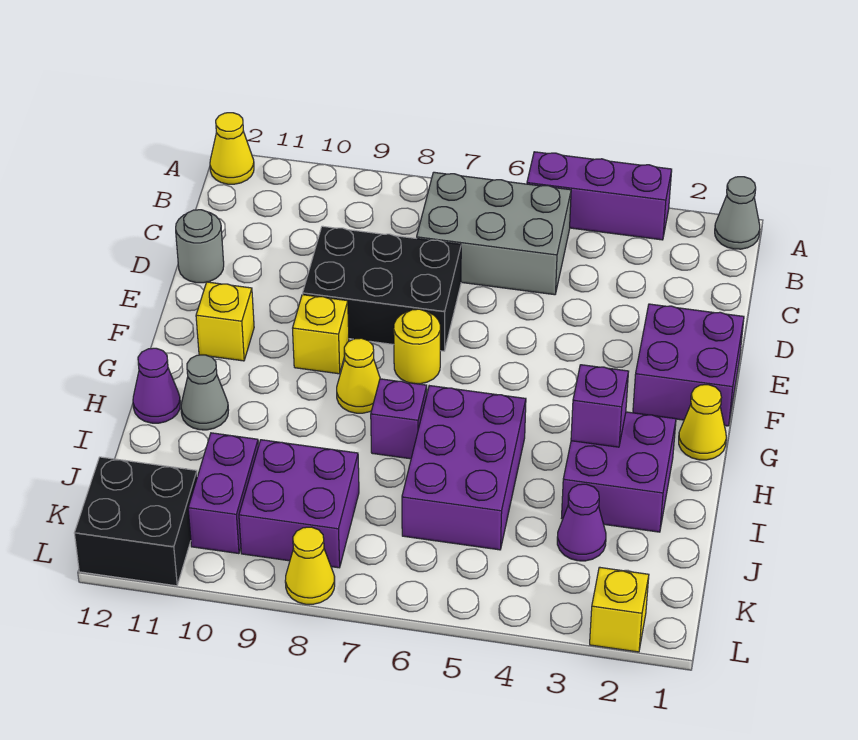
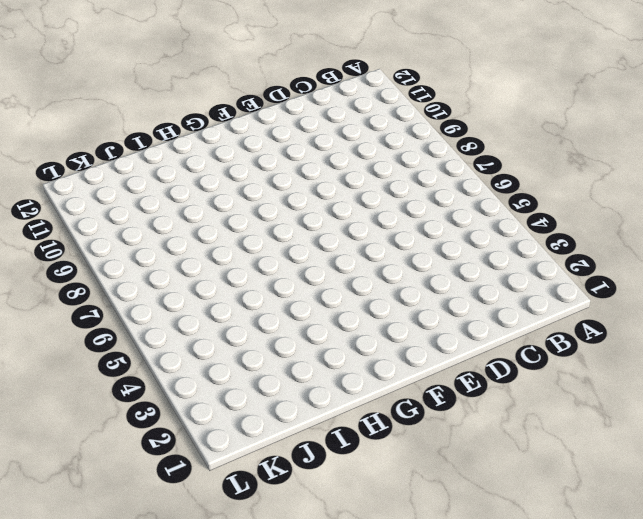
none -> grey 1x1 cone [715,177,760,249]
none -> purple 1x3 brick [527,152,672,240]
none -> yellow 1x1 cone [210,113,254,184]

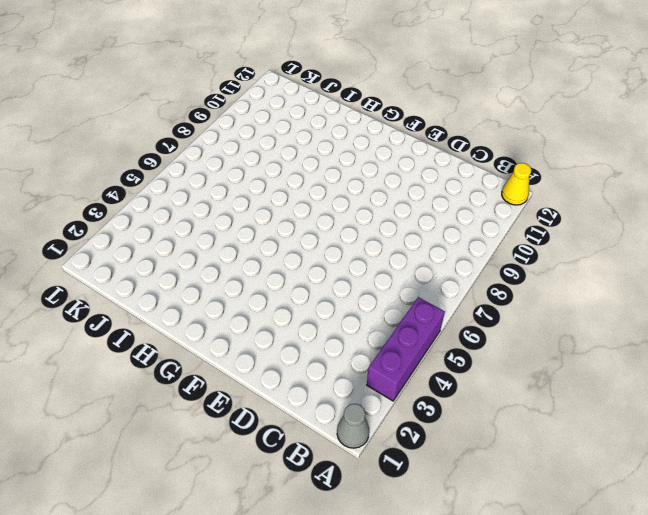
none -> grey 2x3 brick [417,172,571,295]
none -> black 2x3 brick [303,226,461,351]
none -> grey 1x1 round brick [176,210,224,283]

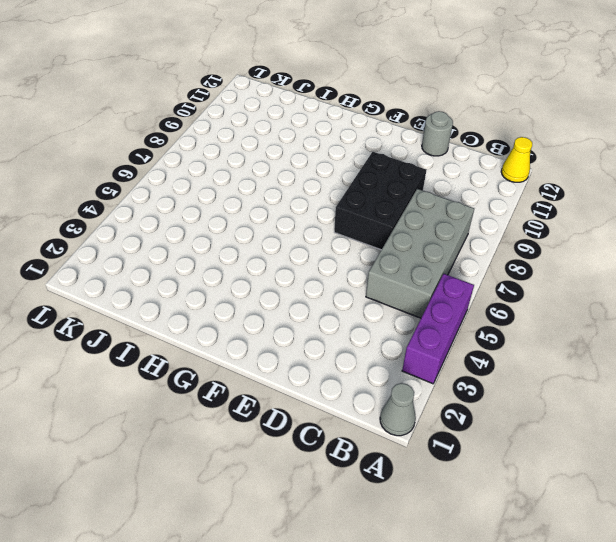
grey 2x4 brick [366,189,474,318] -> grey 2x3 brick [417,172,571,295]
none -> purple 2x2 brick [633,304,744,426]
none -> yellow 1x1 round brick [394,309,440,384]
none -> yellow 1x1 brick [293,295,349,374]

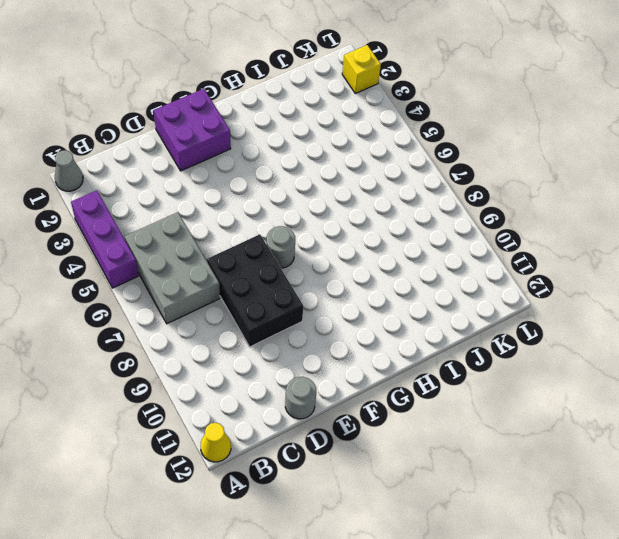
grey 1x1 round brick [266,226,295,268] -> yellow 1x1 round brick [394,309,440,384]
none -> yellow 1x1 brick [293,295,349,374]
none -> yellow 1x1 brick [196,282,254,361]
none -> yellow 1x1 cone [679,385,726,460]

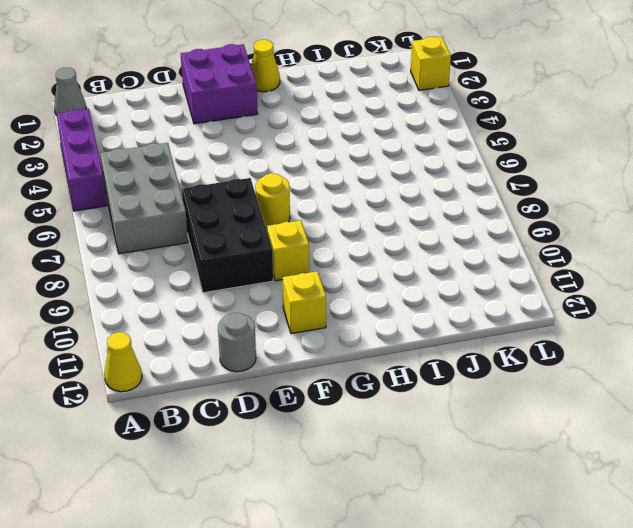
none -> yellow 1x1 cone [337,338,380,413]
none -> purple 2x2 brick [562,412,676,532]
none -> purple 2x3 brick [402,386,526,550]

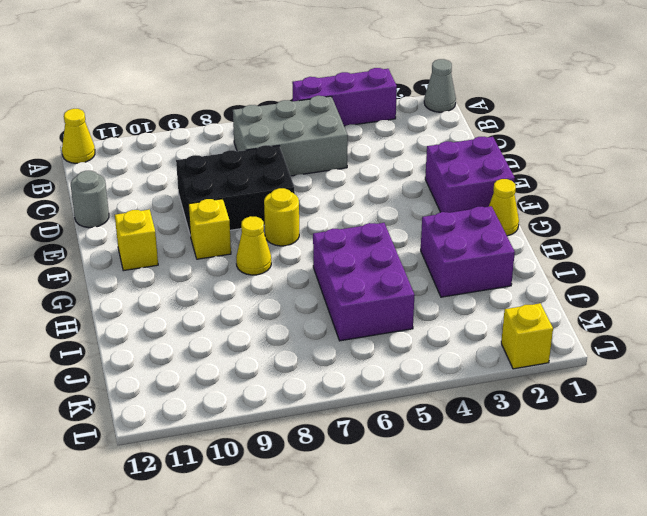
none -> purple 1x1 brick [371,379,427,459]
none -> grey 1x1 cone [181,355,228,430]
none -> purple 1x1 cone [133,348,180,423]

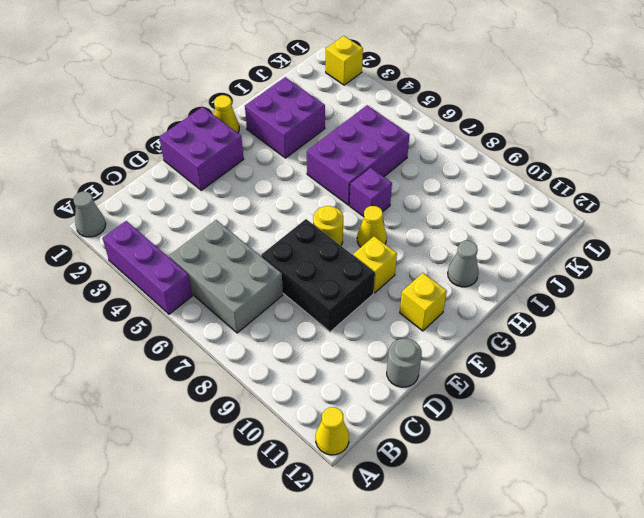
none -> purple 1x1 cone [133,348,180,423]
none -> purple 1x1 cone [557,484,606,561]
none -> purple 2x2 brick [239,440,359,568]

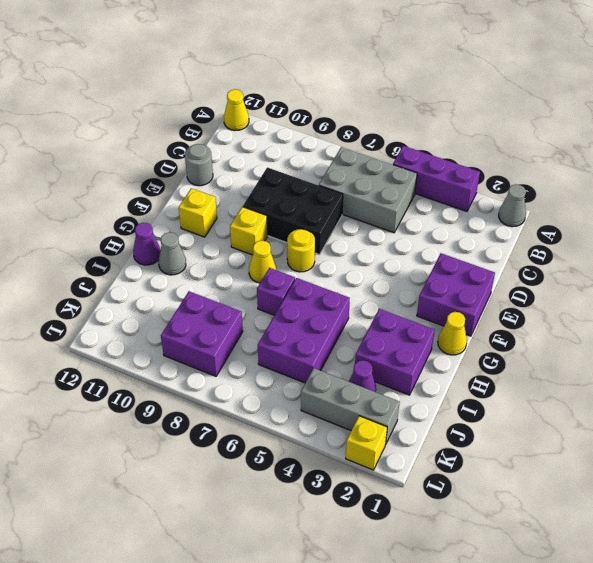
grey 1x3 brick [301,368,400,443] -> none
none -> purple 1x2 brick [188,433,259,554]
none -> black 2x2 brick [74,457,197,586]
none -> yellow 1x1 cone [285,527,335,604]

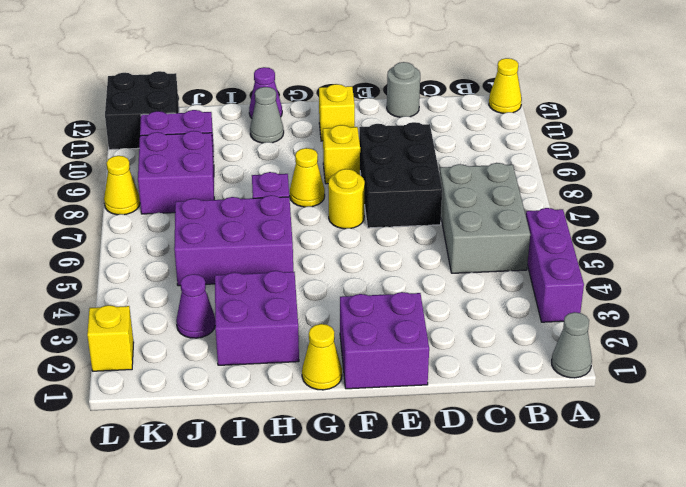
none -> purple 1x1 brick [571,365,629,447]

